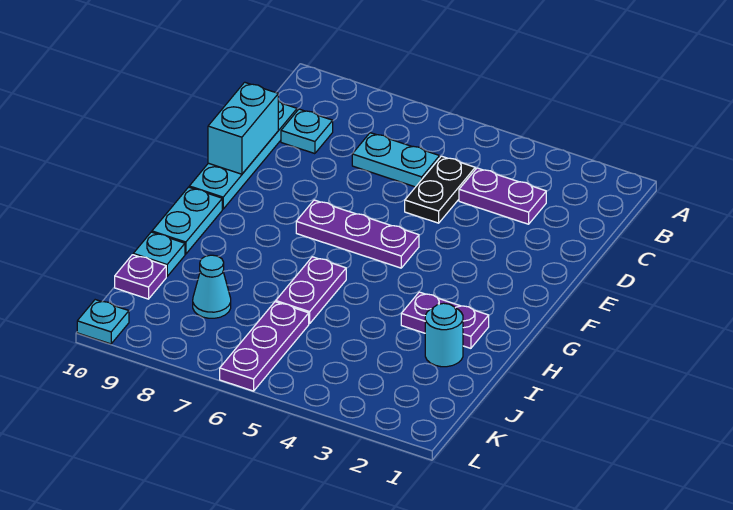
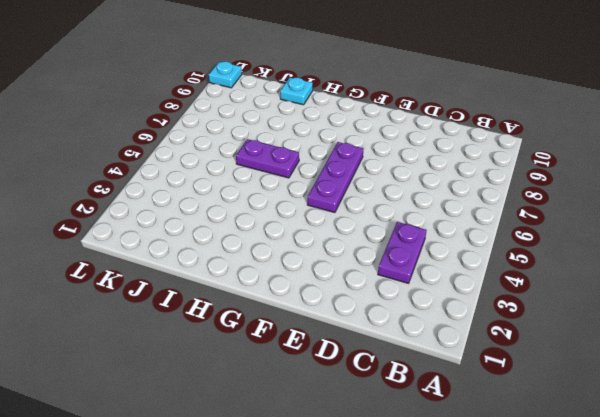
none -> black 1x2 plate [405,156,475,223]
none -> cyan 1x2 plate [352,133,440,187]
none -> cyan 1x1 plate [281,109,333,154]

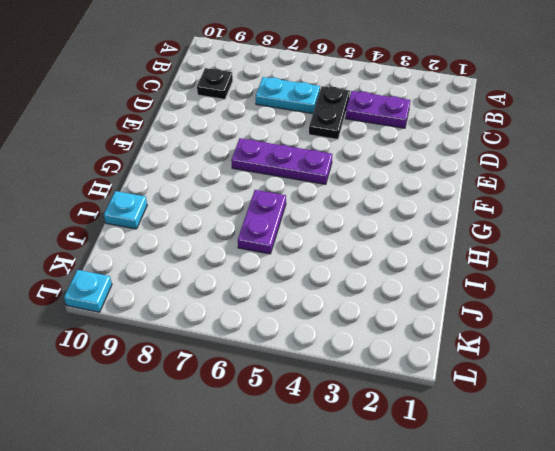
black 1x1 plate [197,68,233,99] -> cyan 1x1 plate [281,109,333,154]
none -> cyan 1x4 plate [189,101,297,209]
none -> cyan 1x2 plate [152,187,222,254]
none -> purple 1x2 plate [401,292,489,348]

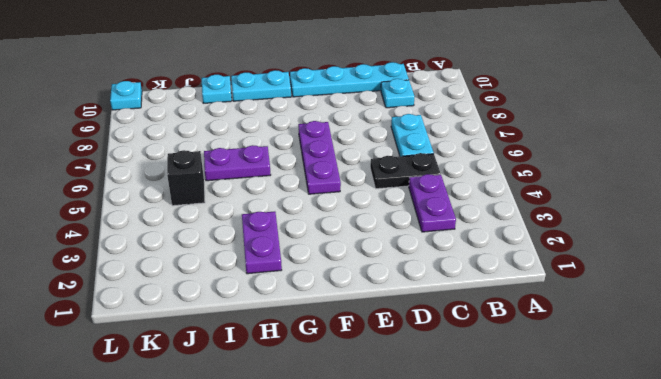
black 1x1 brick [167,150,205,206] -> none
none -> cyan 1x1 round brick [425,303,463,367]
none -> purple 1x3 plate [220,302,309,391]
none -> cyan 1x1 cone [193,255,231,318]

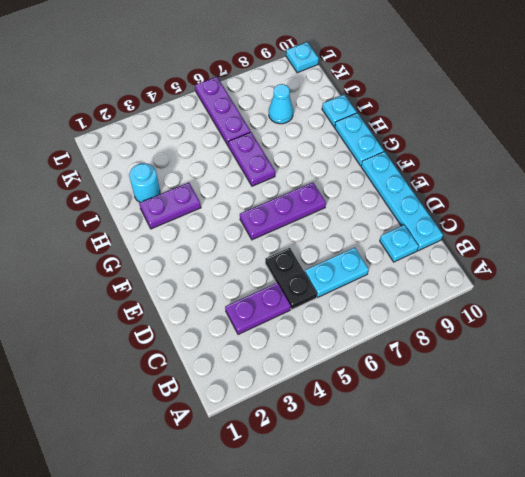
none -> purple 1x1 plate [115,255,166,299]
none -> cyan 1x2 brick [208,82,278,174]

